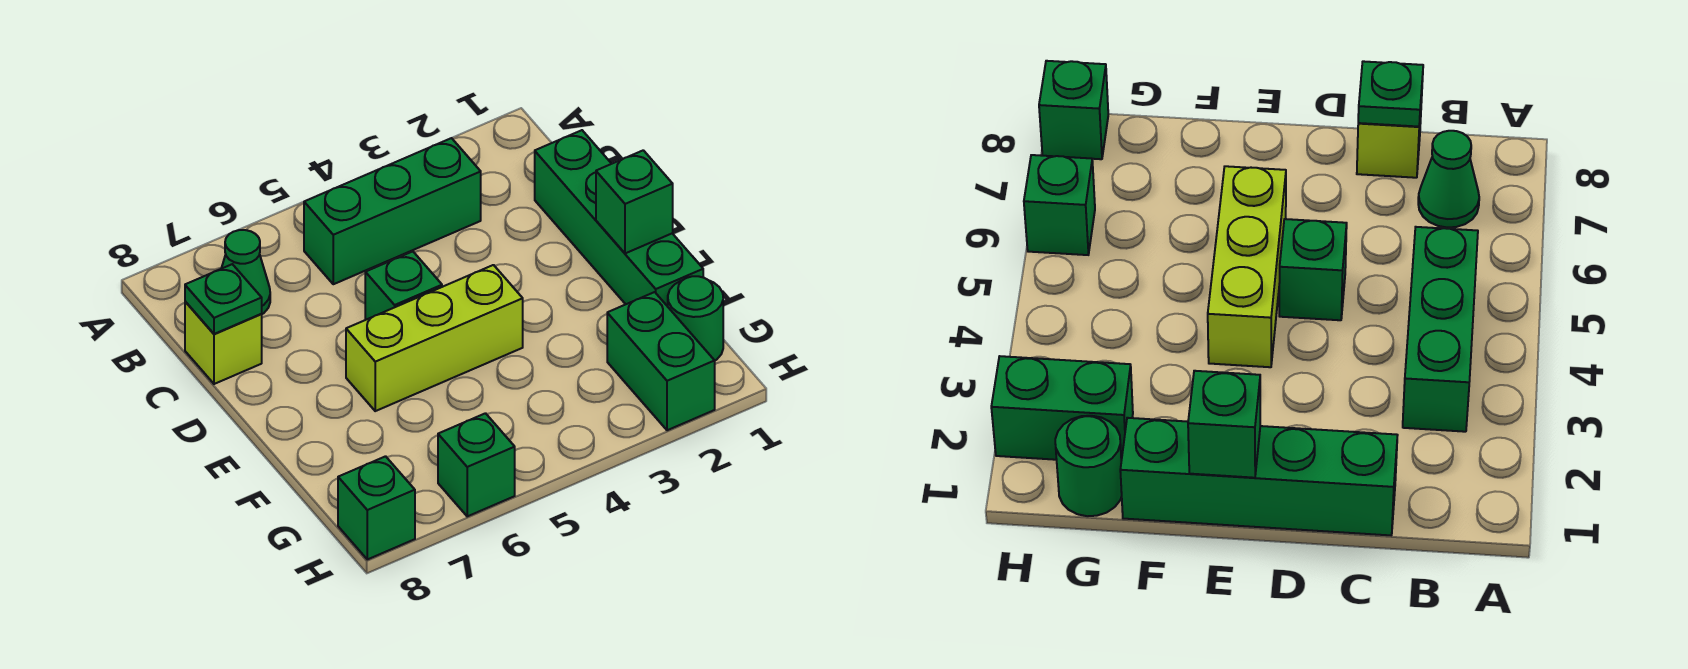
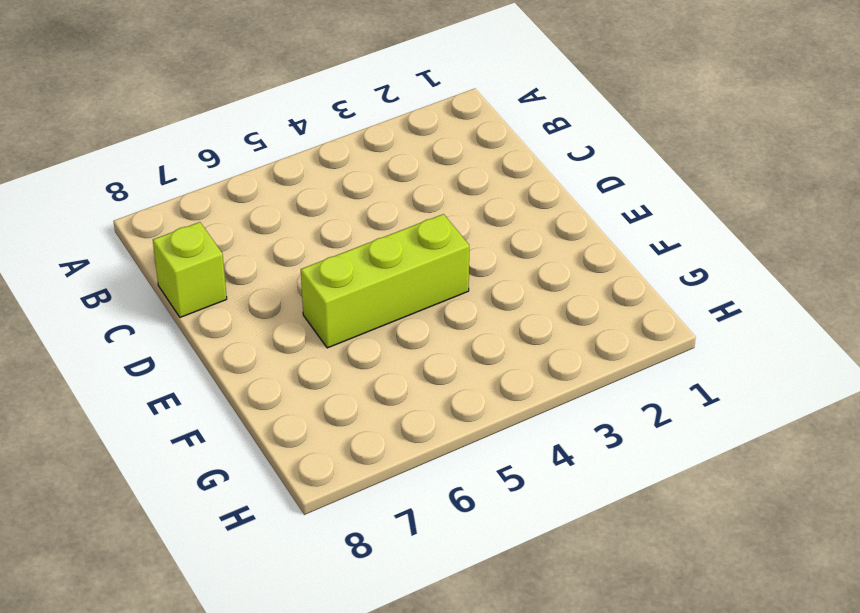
none -> green 1x3 brick [304,138,481,284]
none -> green 1x1 cone [221,230,270,314]
none -> green 1x4 brick [535,130,703,306]

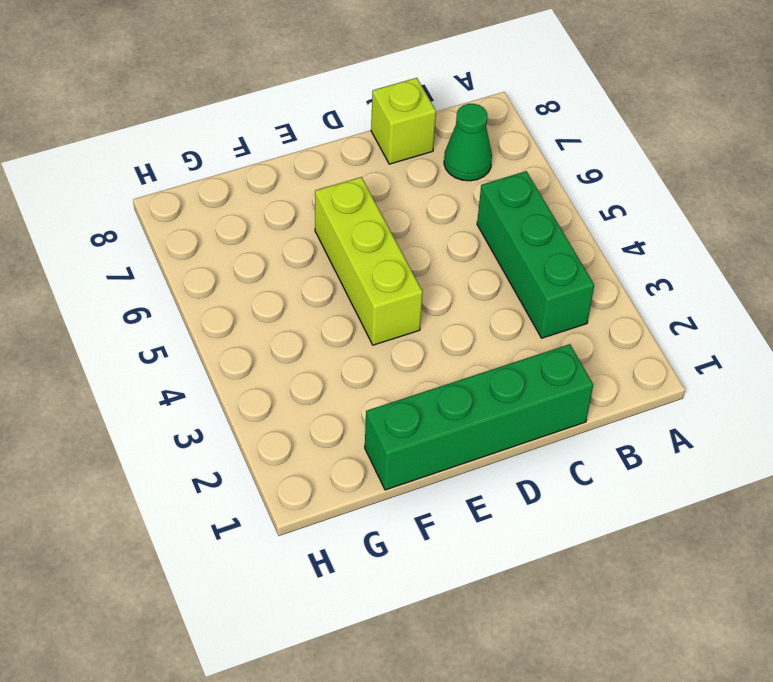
none -> green 1x1 brick [365,251,442,320]
none -> green 1x1 round brick [668,276,723,360]
none -> green 1x2 brick [607,292,715,430]

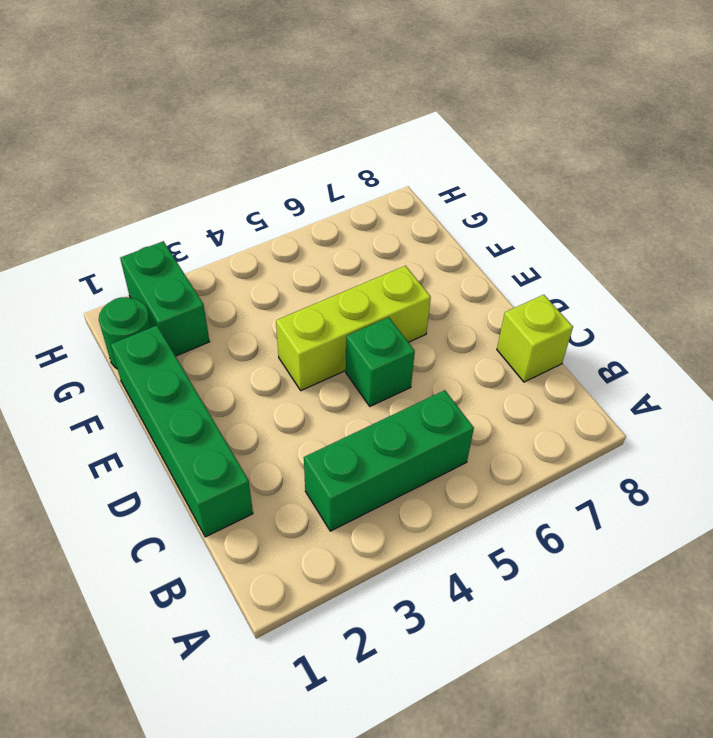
none -> green 1x1 cone [221,230,270,314]
none -> green 1x1 brick [438,413,515,516]
none -> green 1x1 brick [338,456,415,559]

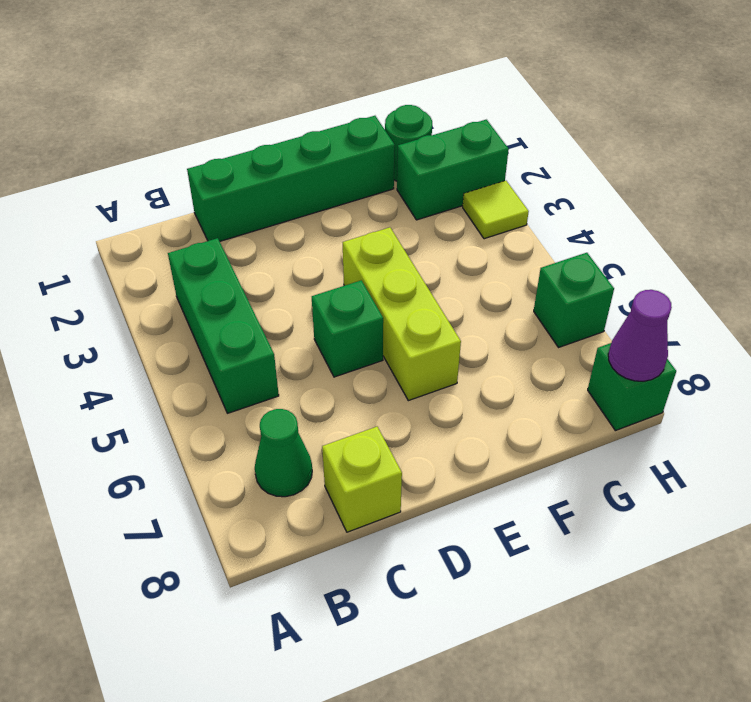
lime 1x1 tile [463,181,529,239] -> none
purple 1x1 cone [608,290,672,381] -> none
none -> green 1x1 plate [185,264,262,334]
none -> green 1x1 brick [596,150,673,253]

